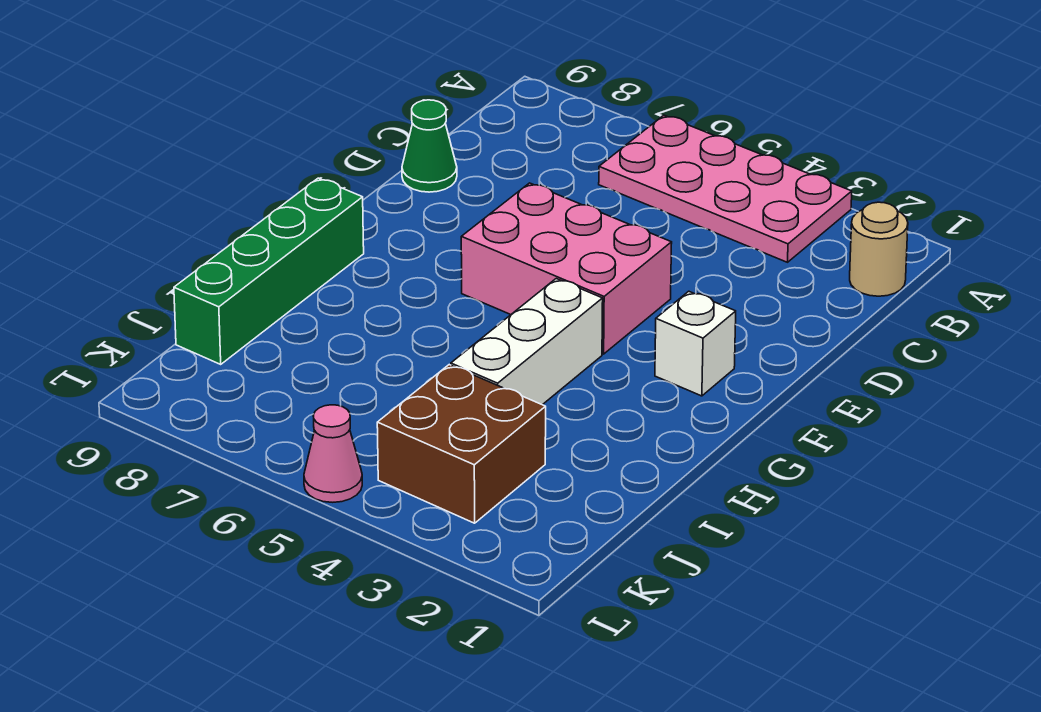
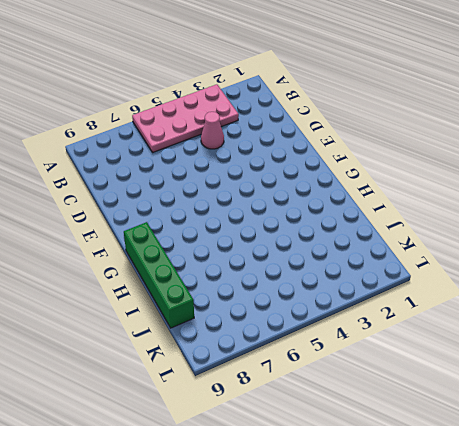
pink 1x1 cone [201,112,224,149] -> pink 1x1 cone moved to [304,405,362,502]
none -> tan 1x1 round brick [850,202,908,296]
none -> green 1x1 cone [402,100,457,192]

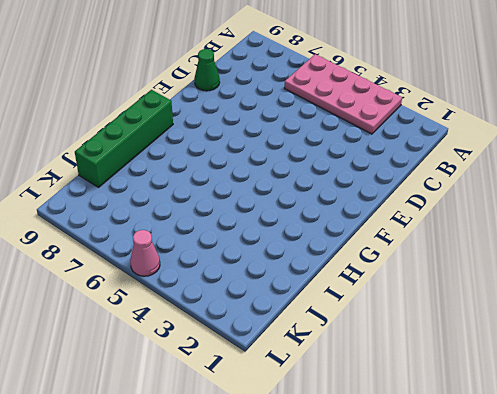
none -> tan 1x1 round brick [850,202,908,296]
none -> pink 2x3 brick [461,183,672,354]

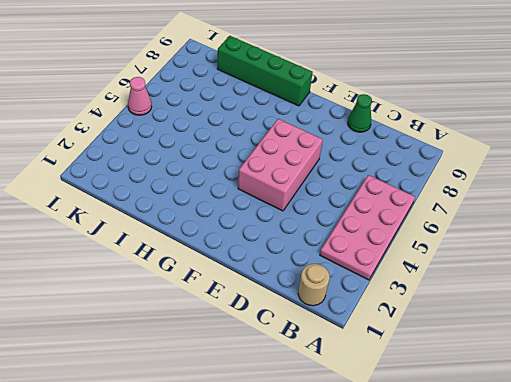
none -> white 1x1 brick [655,291,736,396]
none -> white 1x3 brick [451,279,603,405]

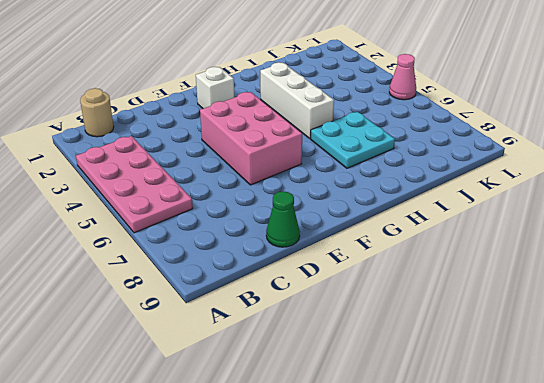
white 1x3 brick [260,62,334,138] -> white 1x3 brick turned to [451,279,603,405]
cyan 2x2 plate [311,112,395,168] -> none
none -> green 1x4 brick [174,178,364,364]
none -> brown 2x2 brick [377,365,546,523]

